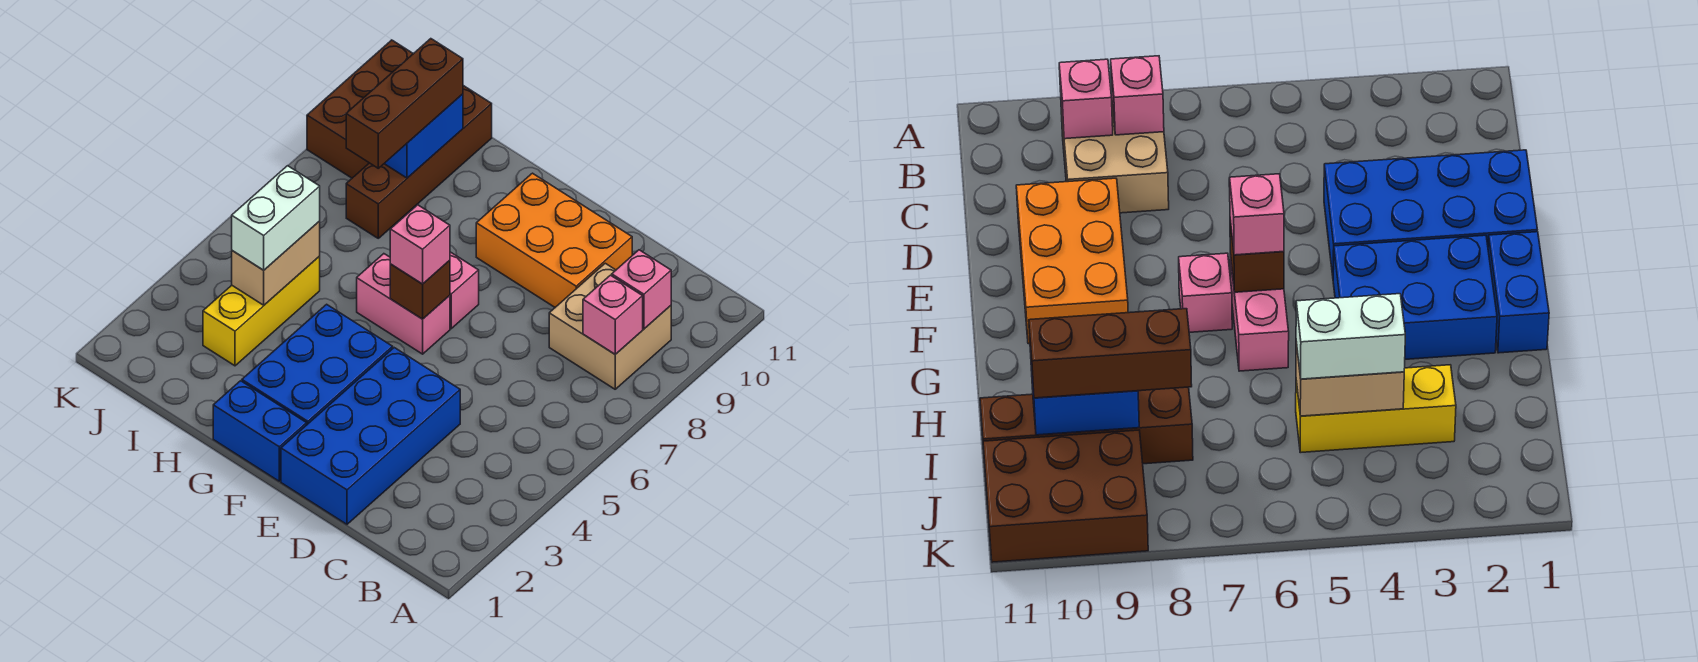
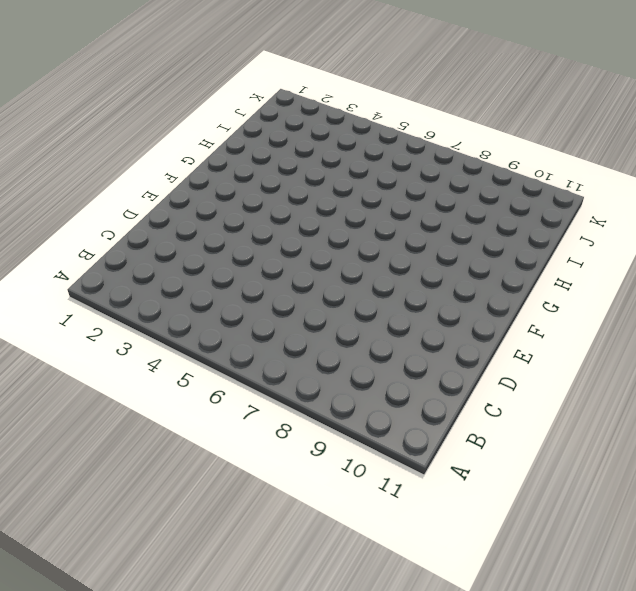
none -> tan 2x2 brick [549,263,671,389]
none -> blue 2x4 brick [281,348,460,524]
none -> orange 2x3 brick [476,173,632,307]

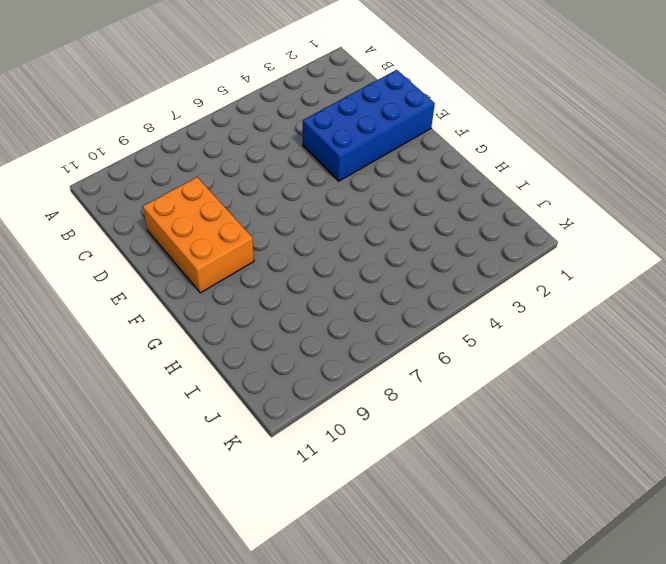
none -> tan 2x2 brick [549,263,671,389]
none -> blue 1x2 brick [213,381,307,481]
none -> blue 2x3 brick [242,304,393,424]

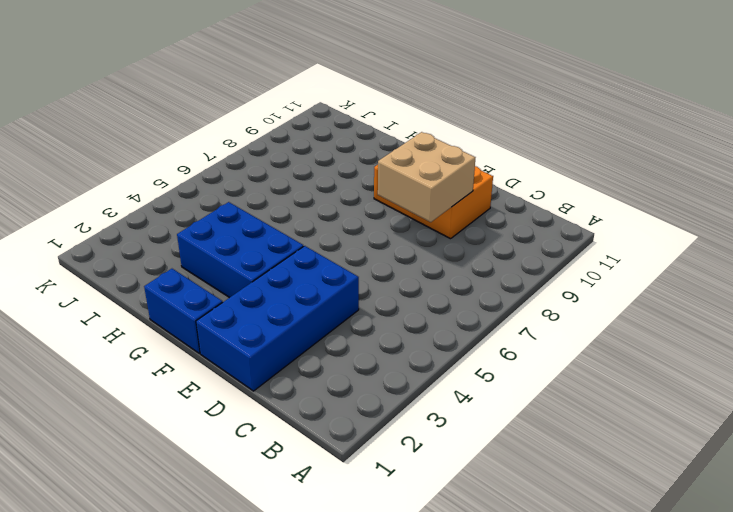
tan 2x2 brick [378,132,475,222] -> tan 2x2 brick moved to [549,263,671,389]
blue 2x3 brick [177,202,304,298] -> blue 2x3 brick turned to [242,304,393,424]
none -> pink 1x2 brick [357,254,450,354]
none -> pink 1x1 brick [450,252,479,329]
none -> yellow 1x3 brick [203,256,320,366]

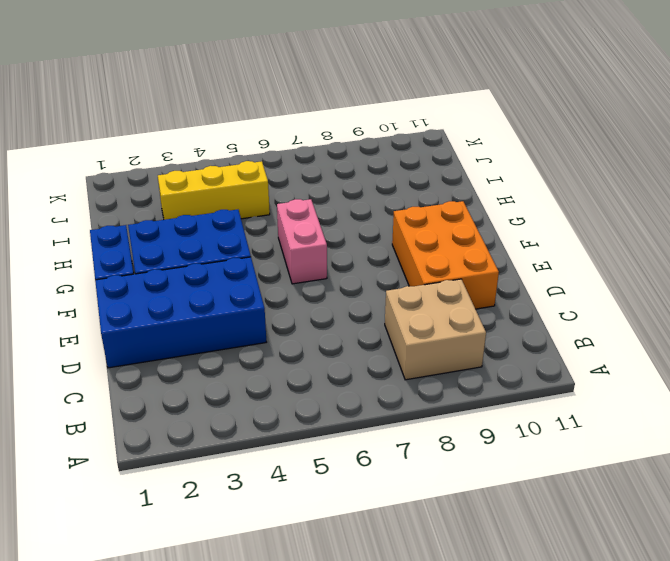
none -> pink 1x1 brick [450,252,479,329]
none -> brown 1x4 brick [346,86,492,238]
none -> brown 2x3 brick [307,40,413,178]

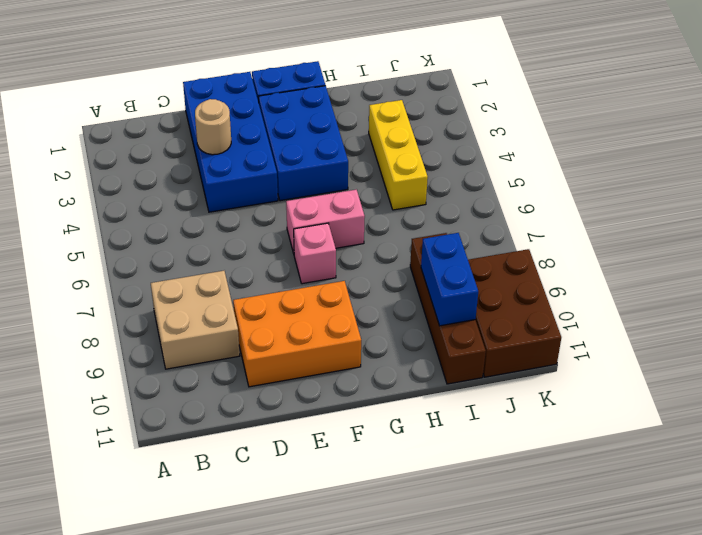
tan 1x1 round brick [195,99,231,155] -> none
none -> pink 1x1 brick [583,275,643,354]
none -> pink 1x1 brick [612,250,671,329]
none -> brown 1x1 brick [390,260,450,319]

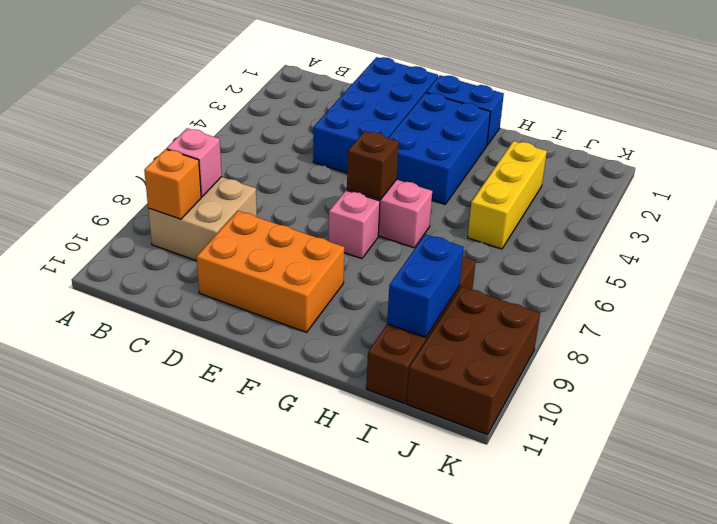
orange 1x1 brick [144,149,201,219] -> pink 1x1 brick [612,250,671,329]
none -> tan 1x2 brick [232,221,320,305]
none -> pink 1x1 brick [390,205,450,284]
none -> white 1x2 brick [232,166,320,270]

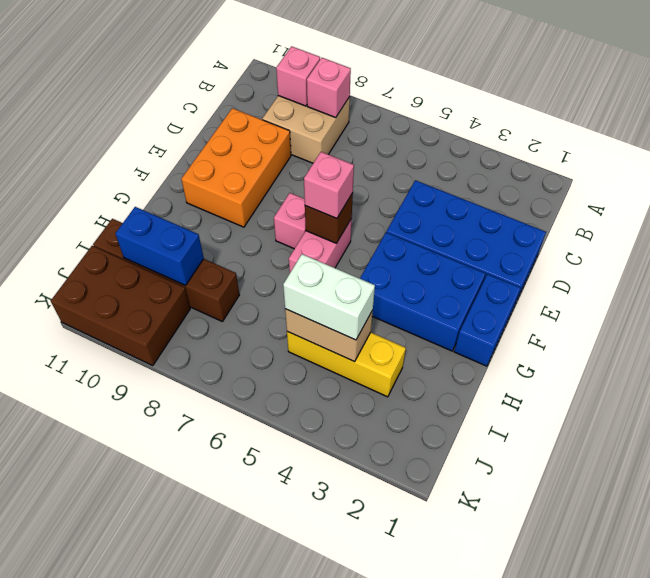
none -> brown 1x3 brick [346,39,463,168]

